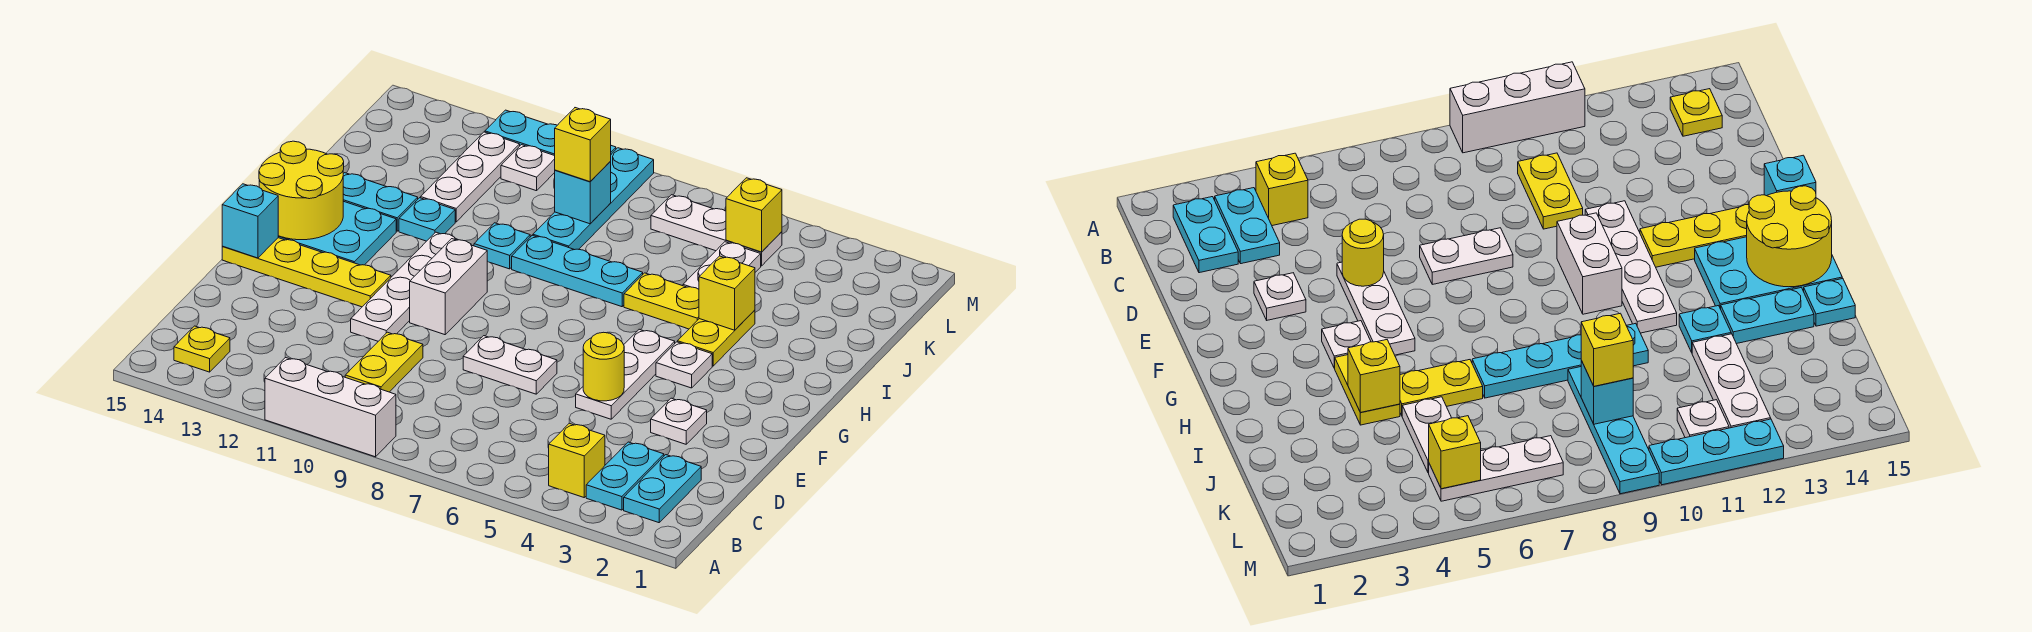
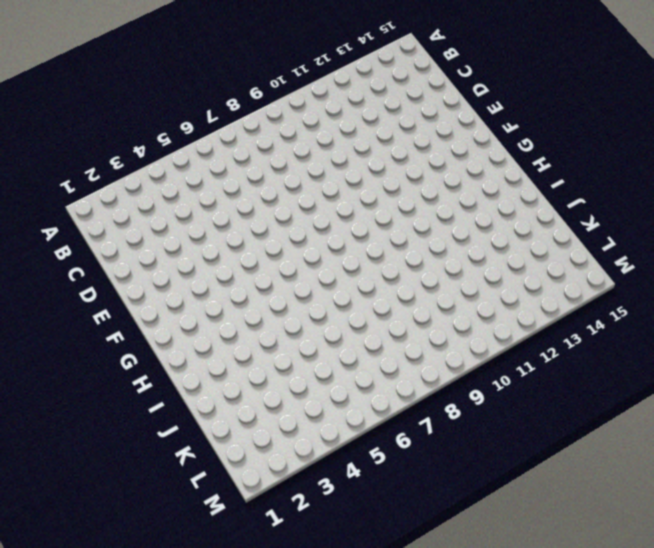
none -> white 1x3 brick [265,357,396,457]
none -> cyan 1x2 plate [624,455,701,523]
none -> cyan 1x2 plate [586,442,664,510]
none -> yellow 1x1 brick [549,423,605,497]

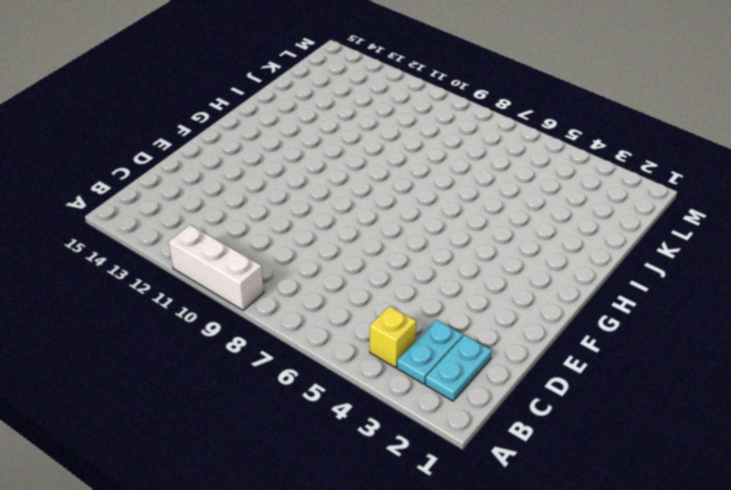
none -> yellow 1x1 plate [174,326,230,372]
none -> yellow 1x2 plate [345,332,423,392]
none -> white 1x1 plate [651,398,707,444]
none -> white 1x3 plate [576,329,675,419]

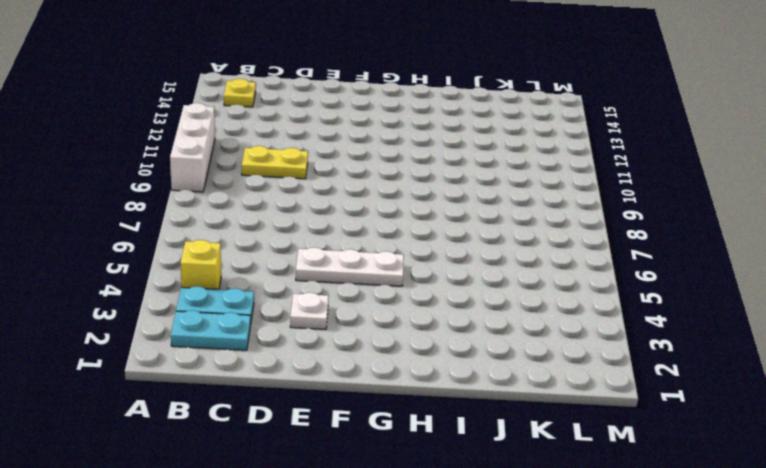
none -> white 1x2 plate [463,336,557,394]
none -> white 1x4 plate [351,232,458,341]
none -> white 1x2 brick [410,239,487,335]
none -> yellow 1x4 plate [222,238,391,307]

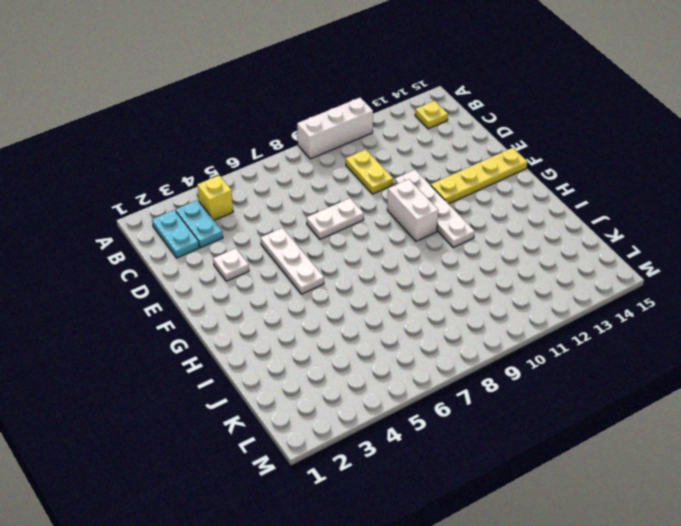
none -> white 1x1 plate [656,342,712,388]
none -> cyan 2x3 plate [278,201,396,265]
none -> yellow 1x2 plate [678,310,755,366]
none -> yellow 1x2 plate [624,273,699,329]

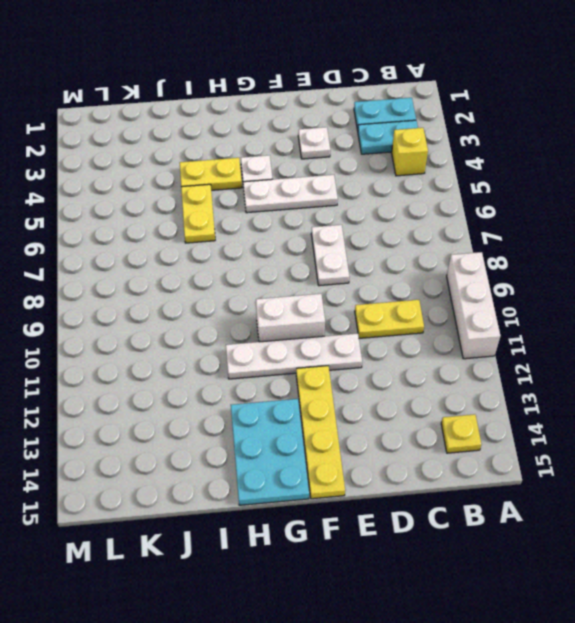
none -> cyan 1x3 plate [512,235,643,307]
none -> cyan 1x1 plate [474,223,530,269]
none -> cyan 1x1 plate [399,198,455,241]
none -> cyan 1x2 plate [343,173,418,231]

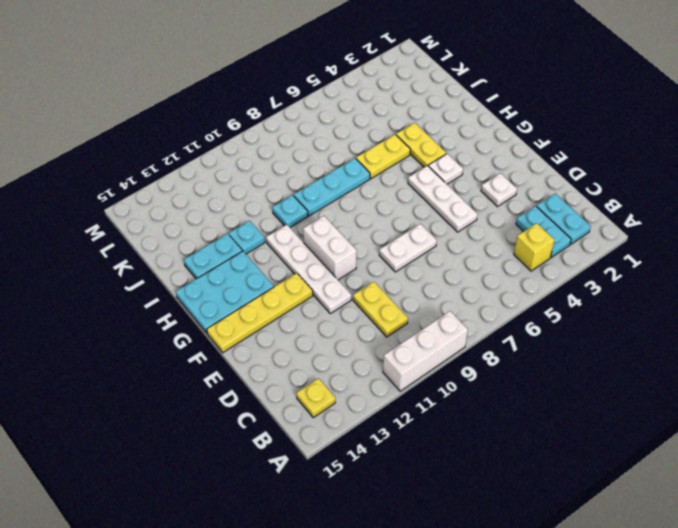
none -> cyan 1x1 plate [1804,278,1855,326]
none -> white 1x2 plate [683,242,761,289]
none -> cyan 1x4 plate [533,148,654,250]
none -> white 1x3 plate [421,132,520,222]

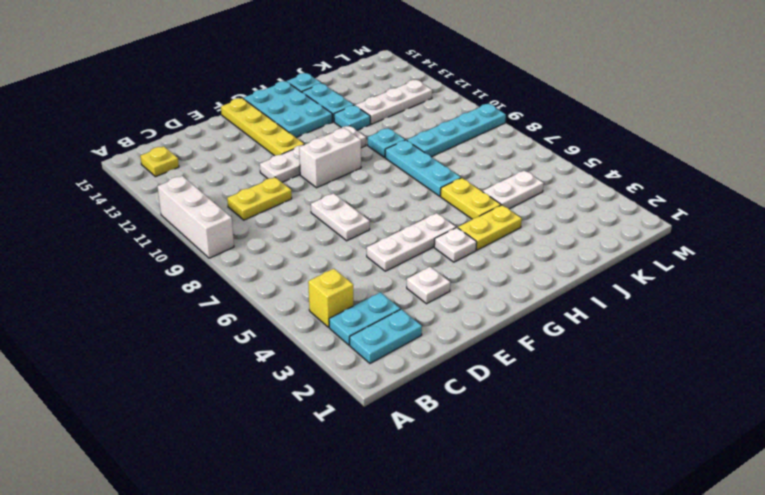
none -> white 1x3 plate [651,195,782,266]
none -> white 1x1 plate [501,145,555,191]
none -> cyan 1x3 plate [485,110,616,156]
none -> yellow 1x1 round brick [583,332,624,401]

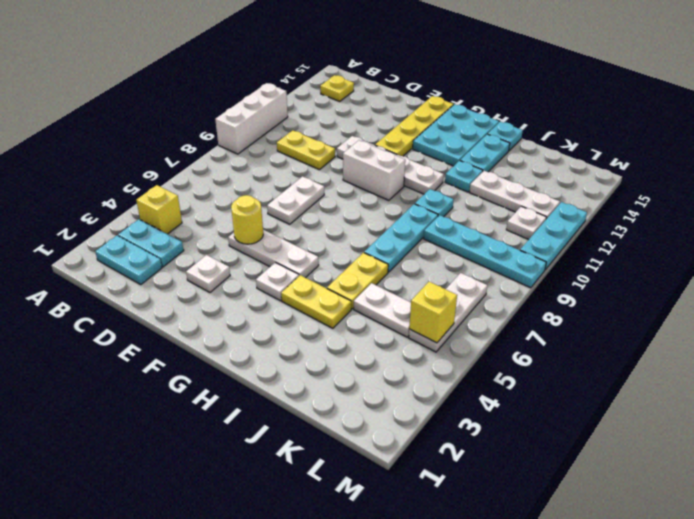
none -> cyan 1x1 brick [222,184,278,258]
none -> yellow 2x2 round brick [259,141,344,240]
none -> yellow 1x1 brick [699,256,755,330]
none -> cyan 1x1 brick [555,162,611,224]

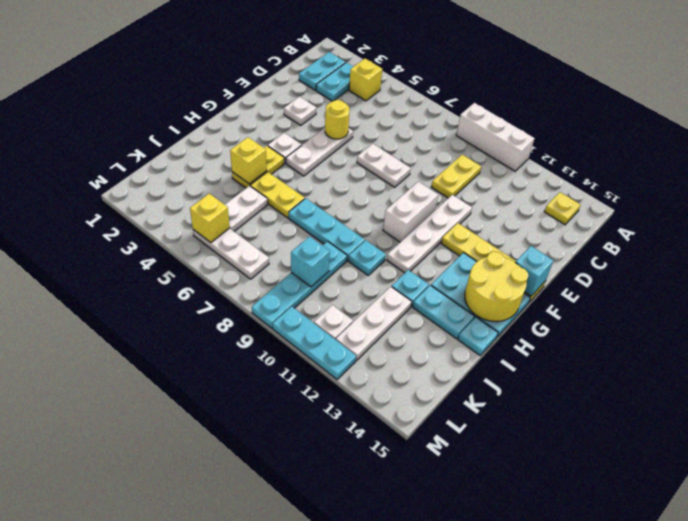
none -> yellow 1x1 brick [555,108,611,182]

